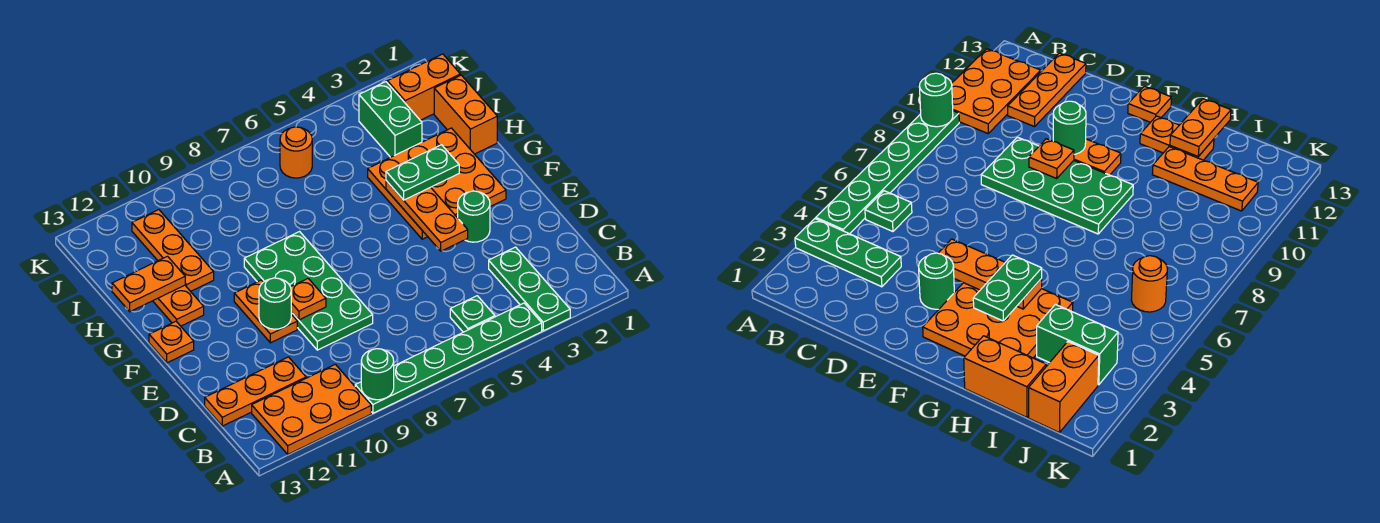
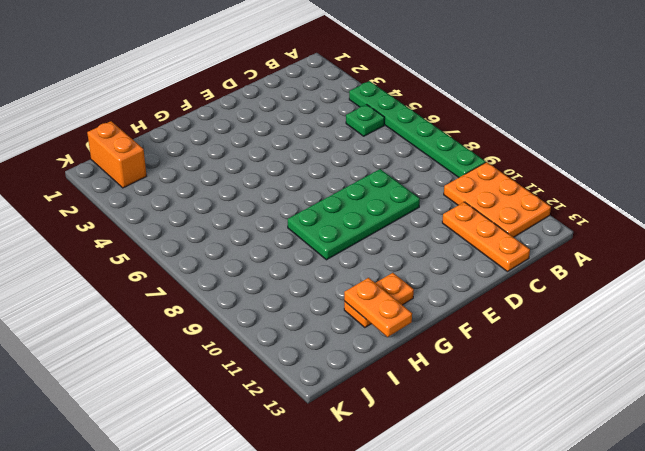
none -> green 1x3 plate [489,247,570,331]
none -> green 1x1 round brick [458,191,490,242]
none -> orange 1x2 plate [234,280,297,343]

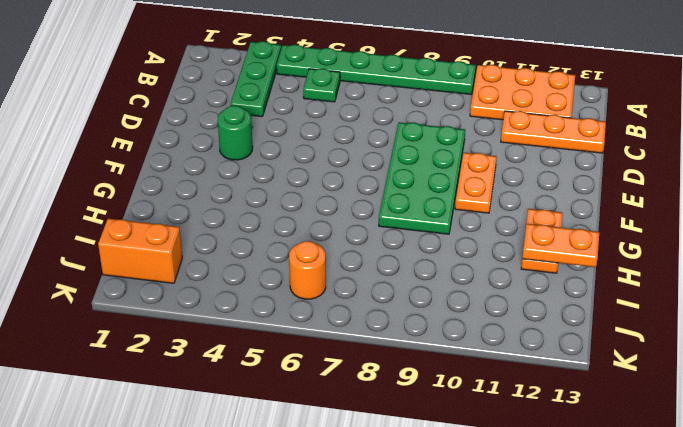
none -> orange 3x3 plate [368,128,506,239]
none -> orange 1x1 plate [149,321,194,363]
none -> orange 1x2 brick [434,75,497,154]

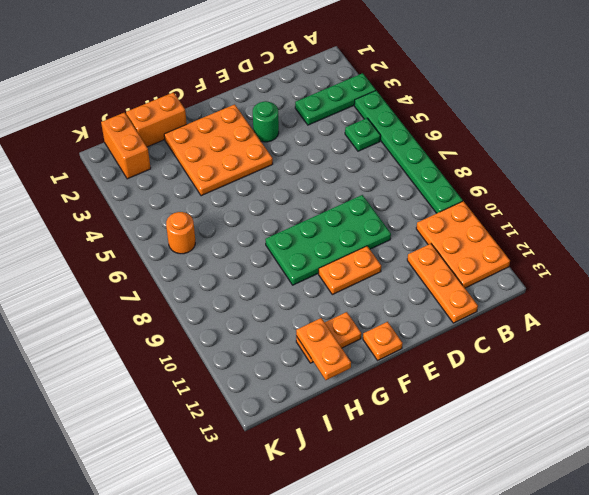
none -> orange 1x3 plate [132,210,214,291]
none -> green 1x2 brick [359,82,422,157]
none -> green 1x1 round brick [361,349,394,400]

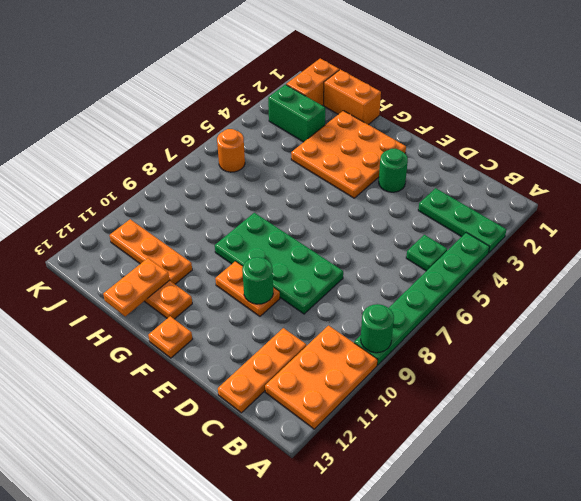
none -> orange 1x3 plate [386,181,468,251]
none -> orange 1x1 plate [291,279,326,320]
none -> green 1x2 plate [386,145,459,200]

